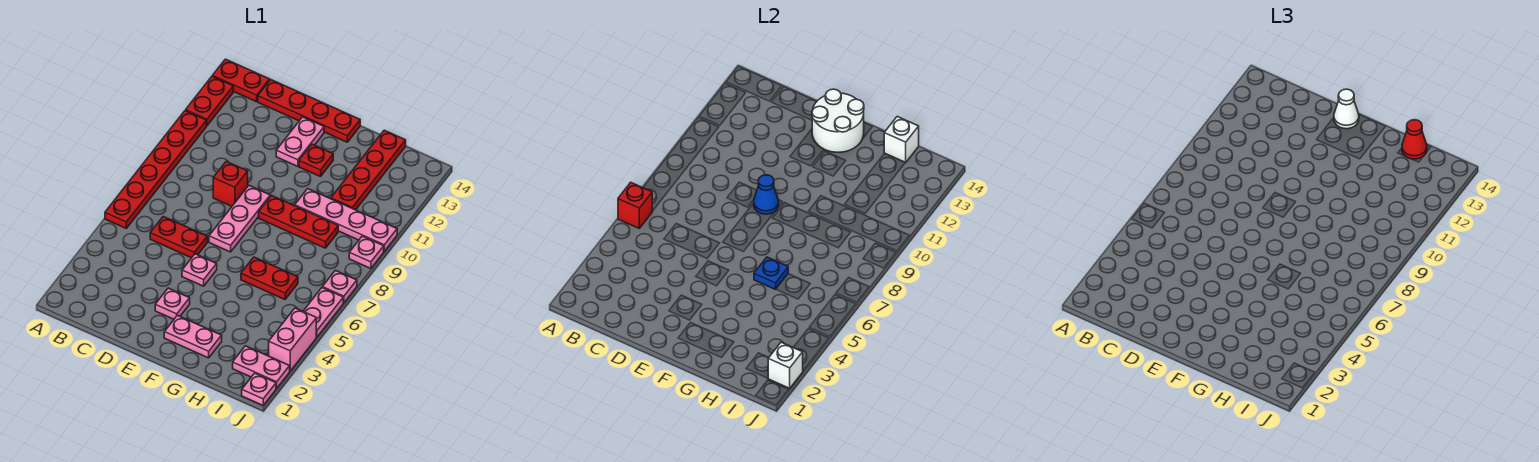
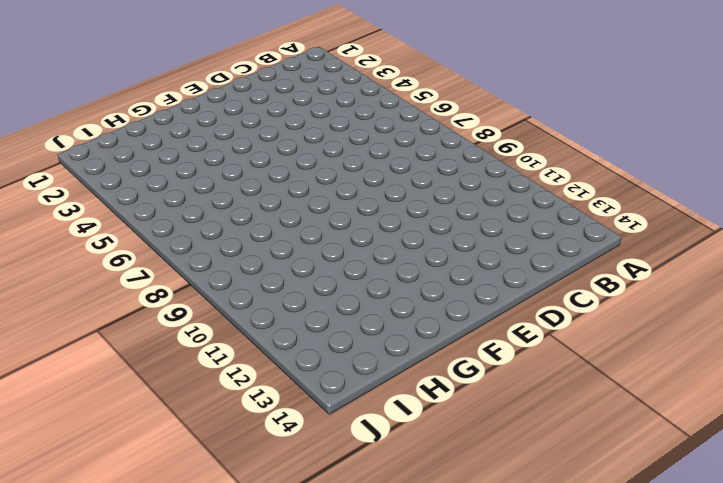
none -> red 1x6 plate [105,111,206,228]
none -> red 1x2 plate [186,77,233,126]
none -> red 1x2 plate [212,59,270,102]
none -> red 1x2 plate [150,217,207,258]

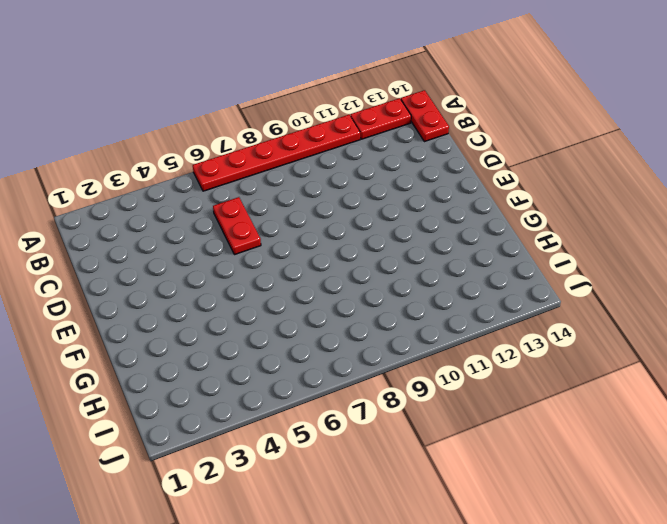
none -> red 1x4 plate [258,80,360,142]
none -> red 1x1 brick [213,162,248,206]
none -> pink 1x1 plate [155,288,190,319]
none -> pink 1x1 plate [182,254,217,286]

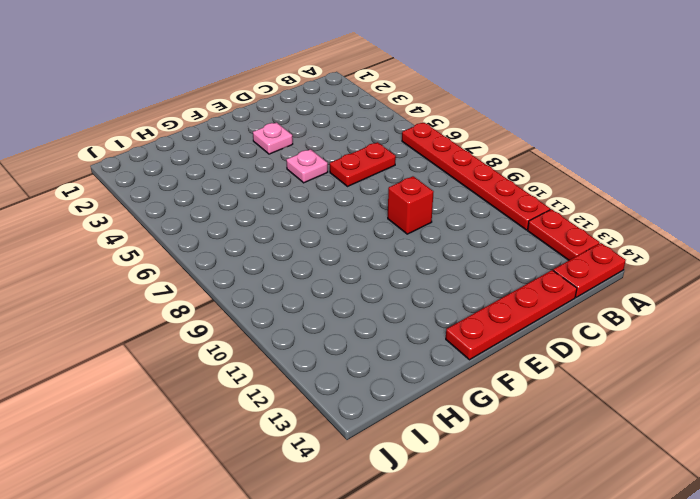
none -> pink 1x3 plate [209,186,270,252]
none -> pink 1x2 plate [276,117,324,166]
none -> pink 1x2 plate [164,315,222,358]
none -> red 1x3 plate [259,196,338,248]

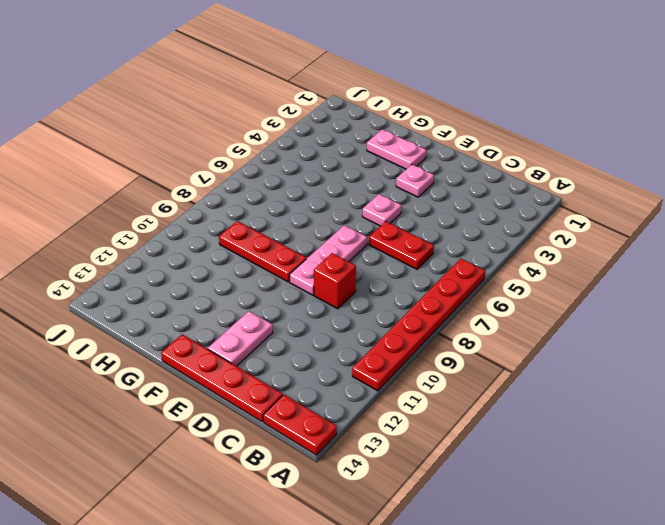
none -> red 1x2 plate [186,77,233,126]
none -> red 1x1 plate [299,144,333,177]
none -> red 1x2 plate [241,257,298,299]
none -> pink 1x4 plate [295,189,397,251]

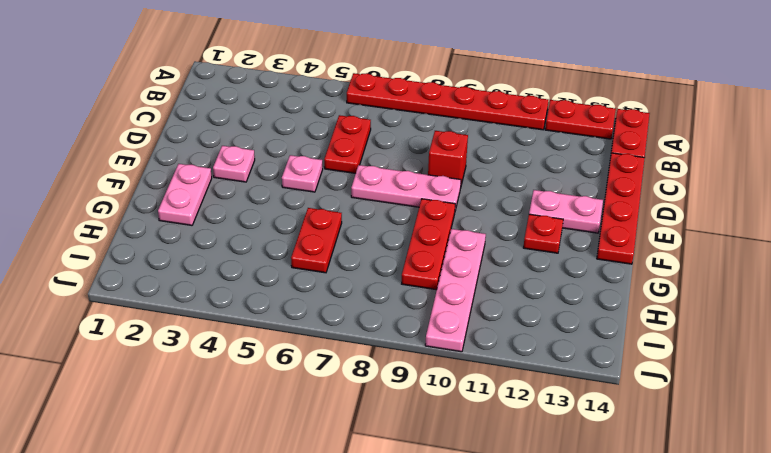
none -> red 1x4 plate [331,130,406,210]
none -> pink 1x2 plate [233,346,290,388]
none -> pink 1x1 plate [242,373,276,405]
none -> pink 1x2 brick [269,308,316,371]

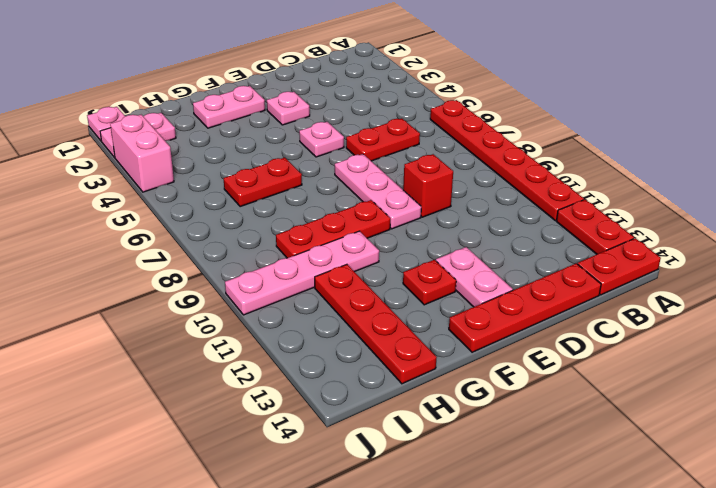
none -> pink 1x2 plate [303,288,343,337]
none -> pink 1x1 plate [322,270,357,303]
none -> pink 1x1 plate [349,236,384,269]
none -> red 1x1 brick [618,182,652,228]

